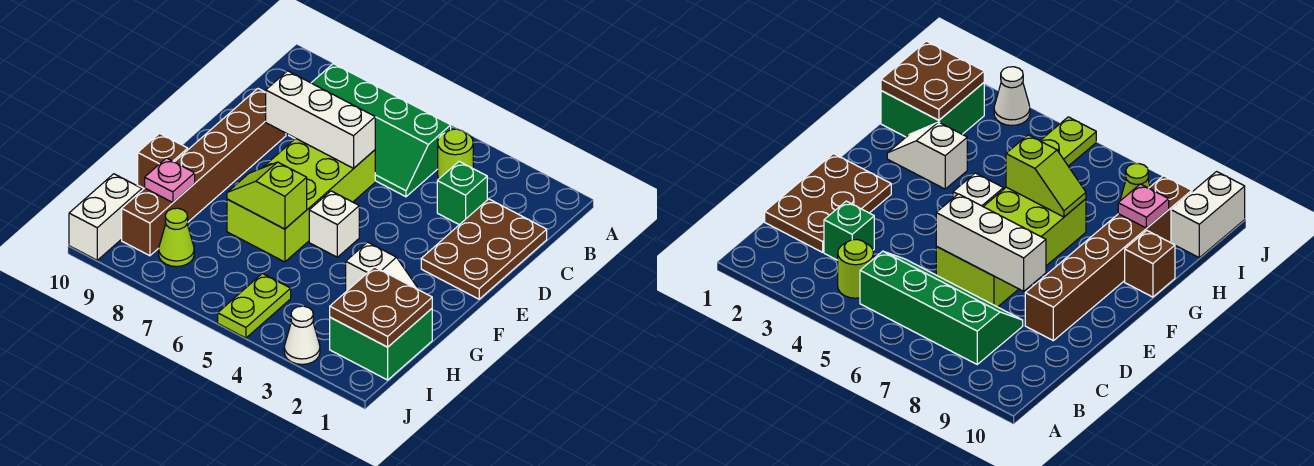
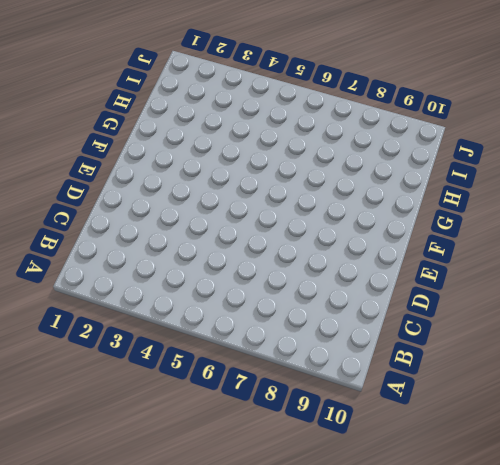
none -> lime 1x1 round brick [438,129,473,179]
none -> green 2x4 slope [289,63,451,197]
none -> brown 2x3 plate [421,199,547,299]

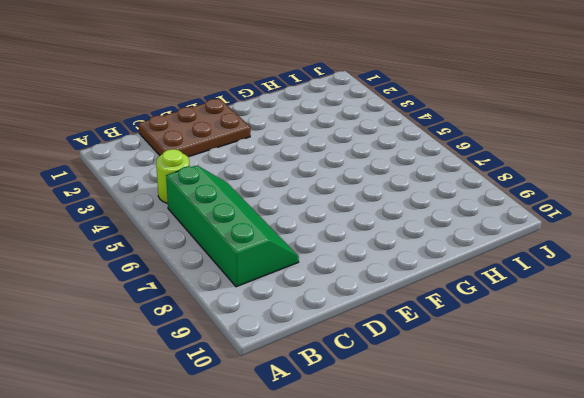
none -> green 1x1 brick [437,162,487,225]
none -> lime 2x4 brick [227,138,375,262]
none -> brown 1x6 brick [122,89,286,256]

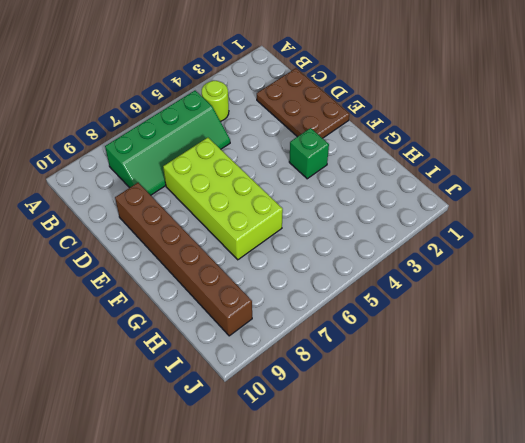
green 1x1 brick [289,128,329,179] -> green 1x1 brick moved to [437,162,487,225]
none -> white 1x1 brick [309,191,359,257]
none -> white 1x2 slope [346,242,419,291]
none -> brown 1x1 brick [138,133,188,188]

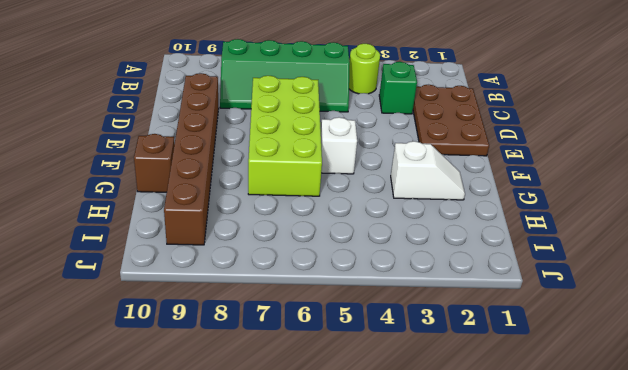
none -> green 2x2 brick [330,309,432,380]
none -> lime 1x2 plate [218,274,291,338]
none -> lime 1x1 cone [159,208,194,267]

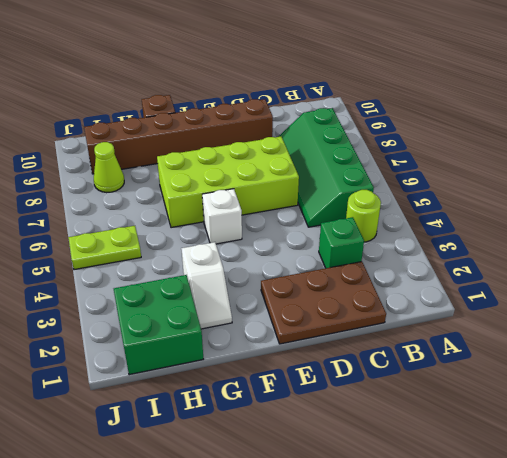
none -> white 1x2 brick [69,174,142,260]
none -> white 1x1 cone [284,306,320,364]
none -> white 1x3 brick [266,71,375,168]

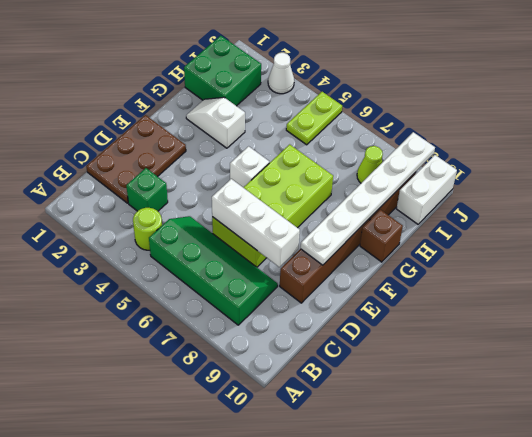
white 1x6 plate [301,132,435,265] -> pink 1x1 plate [145,158,195,203]
none -> lime 1x2 slope [227,162,307,229]
none -> brown 2x2 plate [330,267,432,347]

